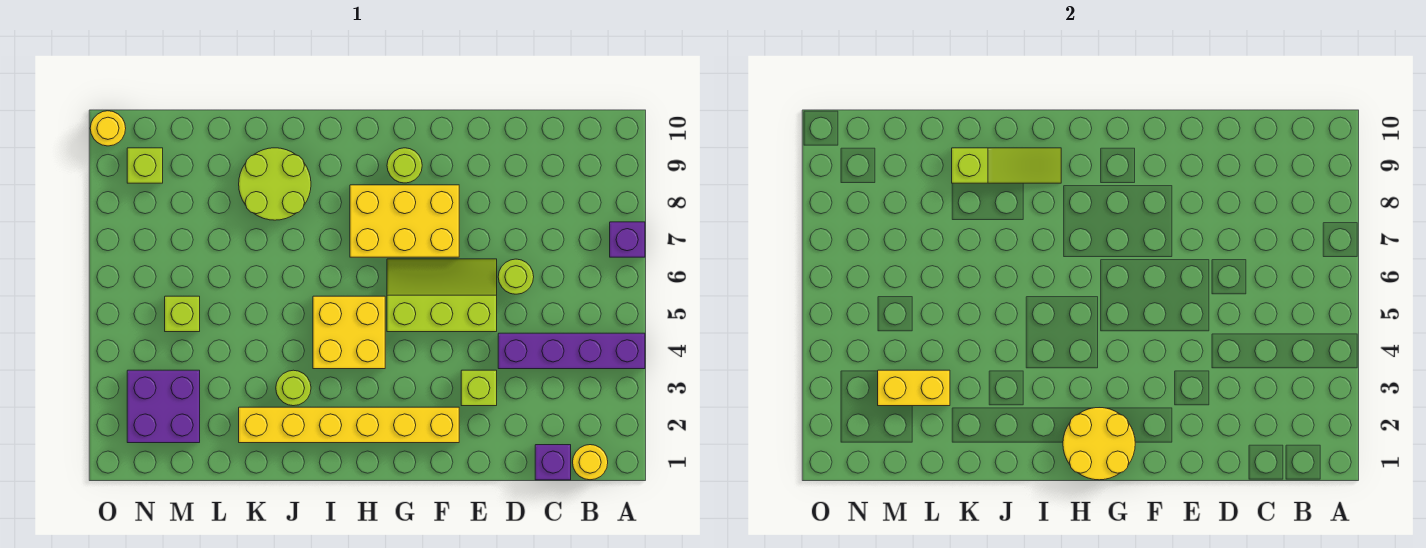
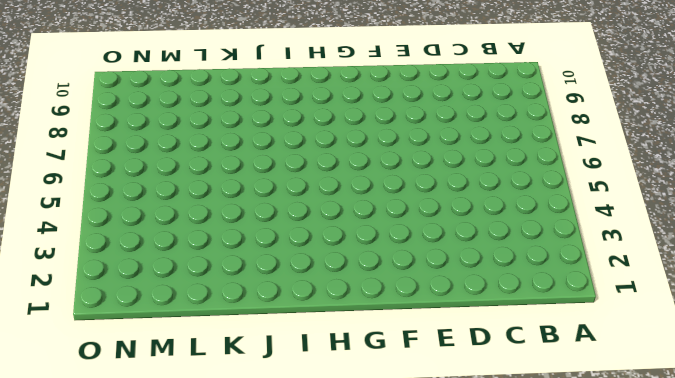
none -> purple 1x4 brick [498,333,645,369]
none -> purple 1x1 brick [610,222,645,257]
none -> yellow 1x1 round brick [573,445,608,480]

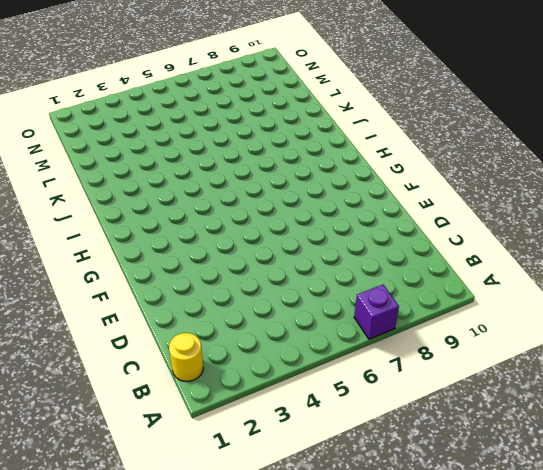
none -> purple 1x4 brick [498,333,645,369]
none -> purple 1x1 brick [535,445,571,480]
none -> lime 1x1 round brick [498,259,534,294]

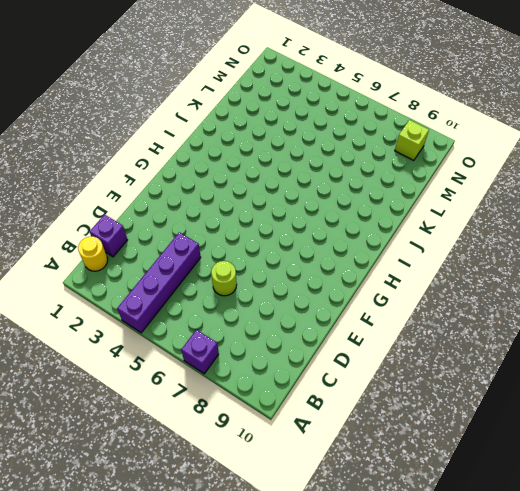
none -> lime 1x1 brick [461,370,497,406]
none -> lime 2x3 slope [387,259,497,332]
none -> yellow 1x6 brick [239,407,459,443]

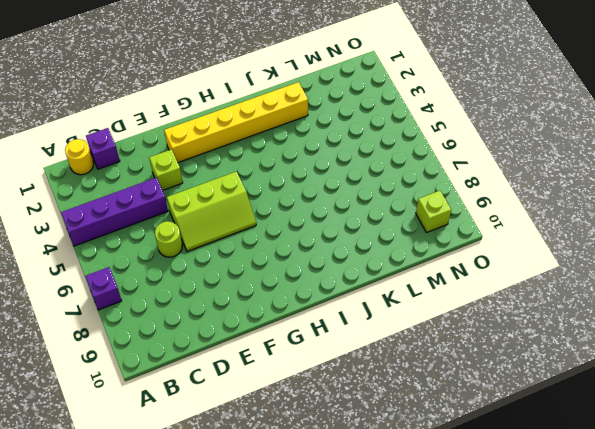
none -> yellow 2x3 brick [350,185,459,257]
none -> lime 1x1 round brick [387,148,422,183]
none -> yellow 2x2 brick [313,296,385,369]

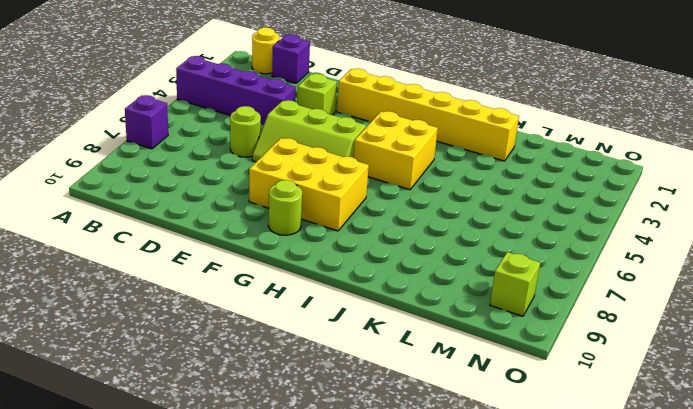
none -> lime 1x1 round brick [276,370,311,406]
none -> lime 2x2 round brick [239,148,311,220]
none -> purple 2x2 brick [127,370,200,443]

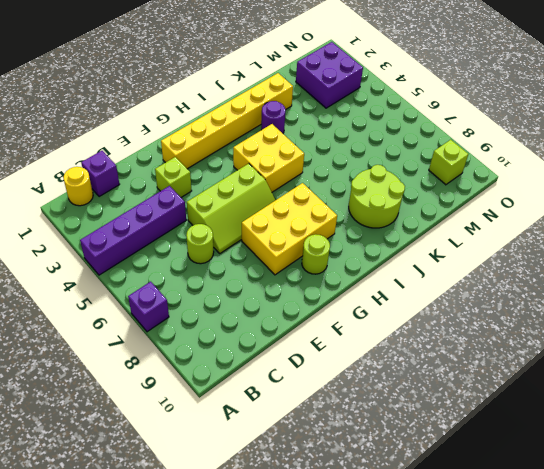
purple 1x1 round brick [261,101,286,133] -> lime 1x1 round brick [276,370,311,406]
none -> lime 1x1 brick [165,296,200,332]
none -> yellow 1x1 round brick [90,111,126,146]
none -> yellow 2x2 round brick [1063,408,1135,480]

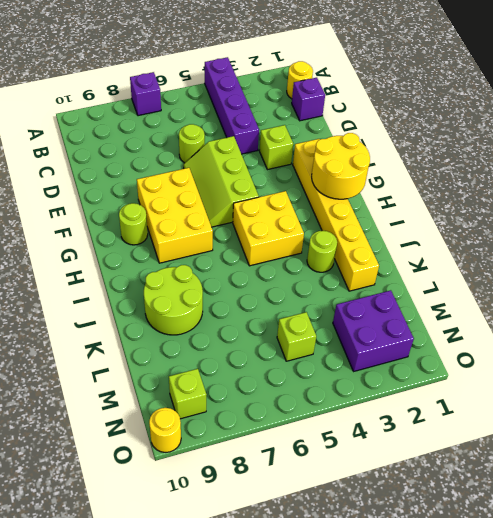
none -> lime 1x3 slope [952,148,1061,183]
none -> yellow 1x2 brick [878,370,950,406]

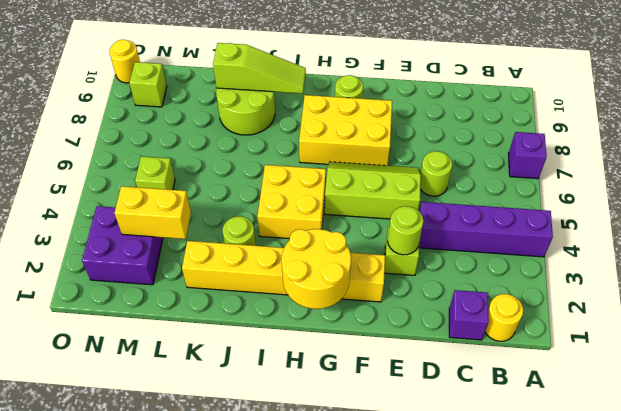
lime 1x1 round brick [388,206,423,255] -> none

